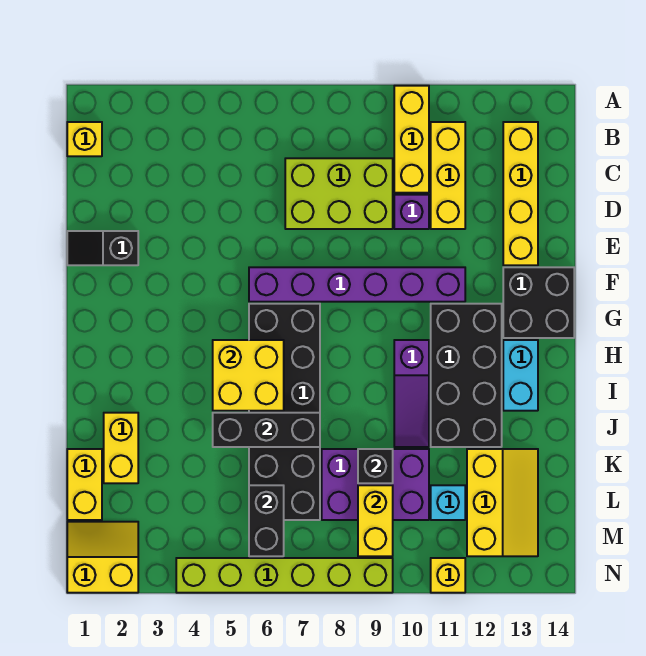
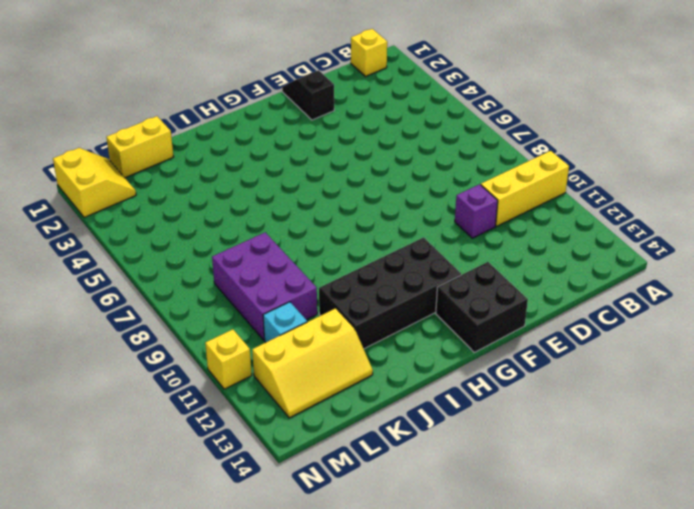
none -> yellow 1x3 brick [431,122,465,229]
none -> yellow 1x4 brick [503,122,538,265]
none -> lime 2x3 brick [285,158,393,229]

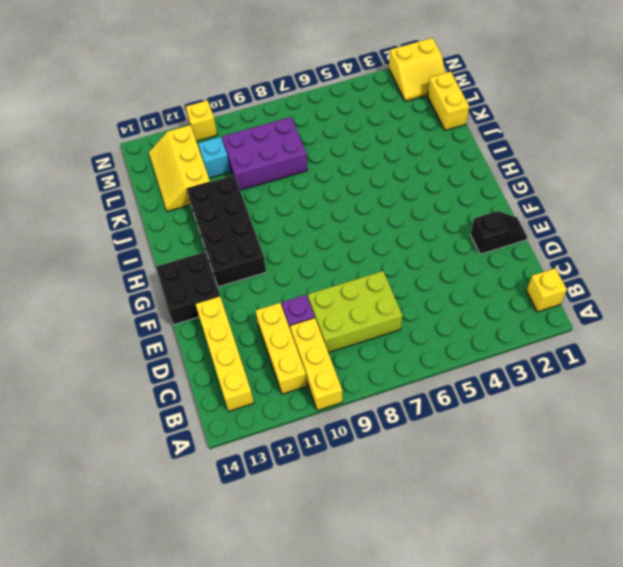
none -> purple 1x6 brick [249,267,465,302]
none -> black 2x6 brick [249,304,320,520]
none -> purple 1x3 slope [394,340,429,447]

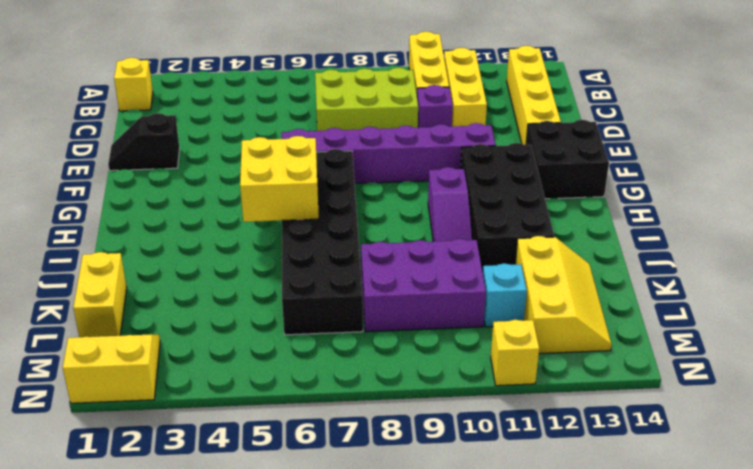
none -> cyan 1x2 brick [503,340,538,411]
none -> yellow 1x2 brick [104,413,138,483]
none -> lime 1x6 brick [176,558,393,593]

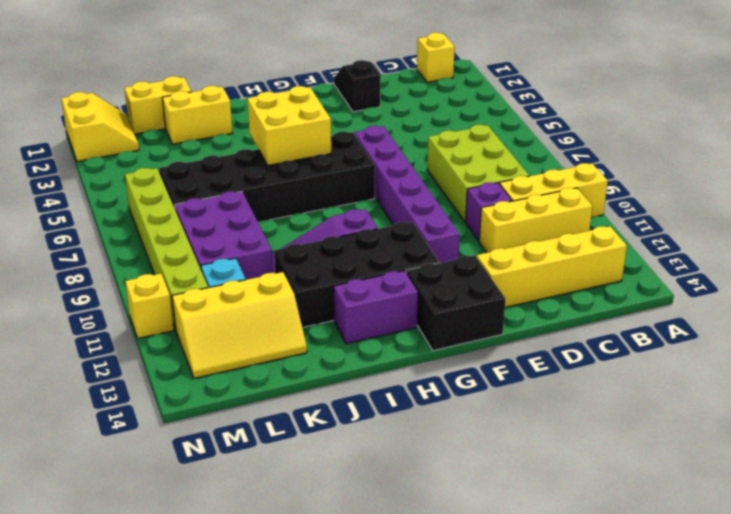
purple 1x2 brick [334,271,418,344] -> cyan 1x2 brick [503,340,538,411]
lime 1x6 brick [125,168,208,330] -> lime 1x6 brick moved to [176,558,393,593]
none -> black 1x3 brick [213,413,320,447]
none -> black 1x1 brick [358,449,393,483]
none -> black 1x2 brick [249,485,284,556]

